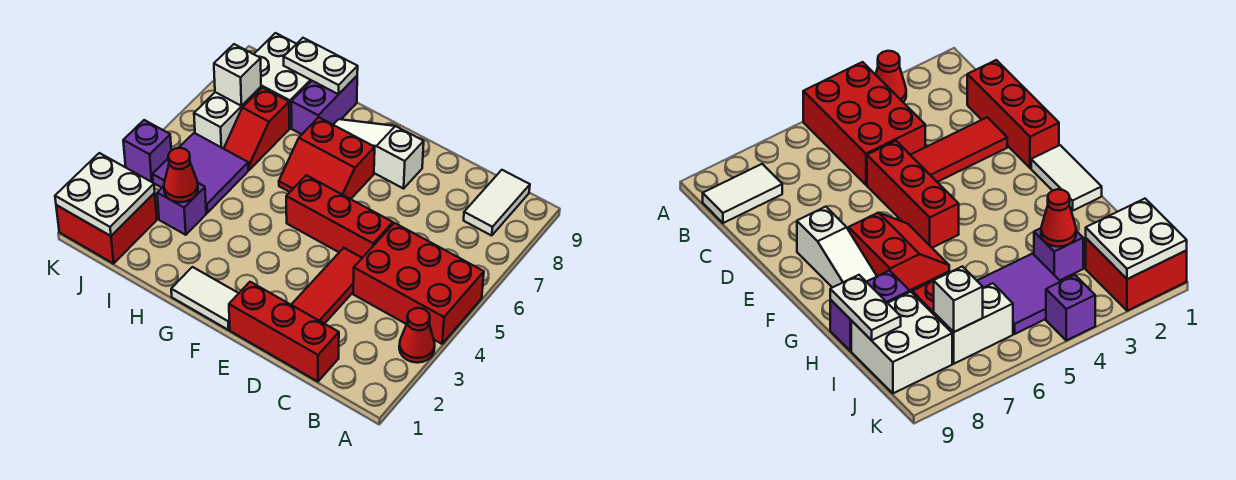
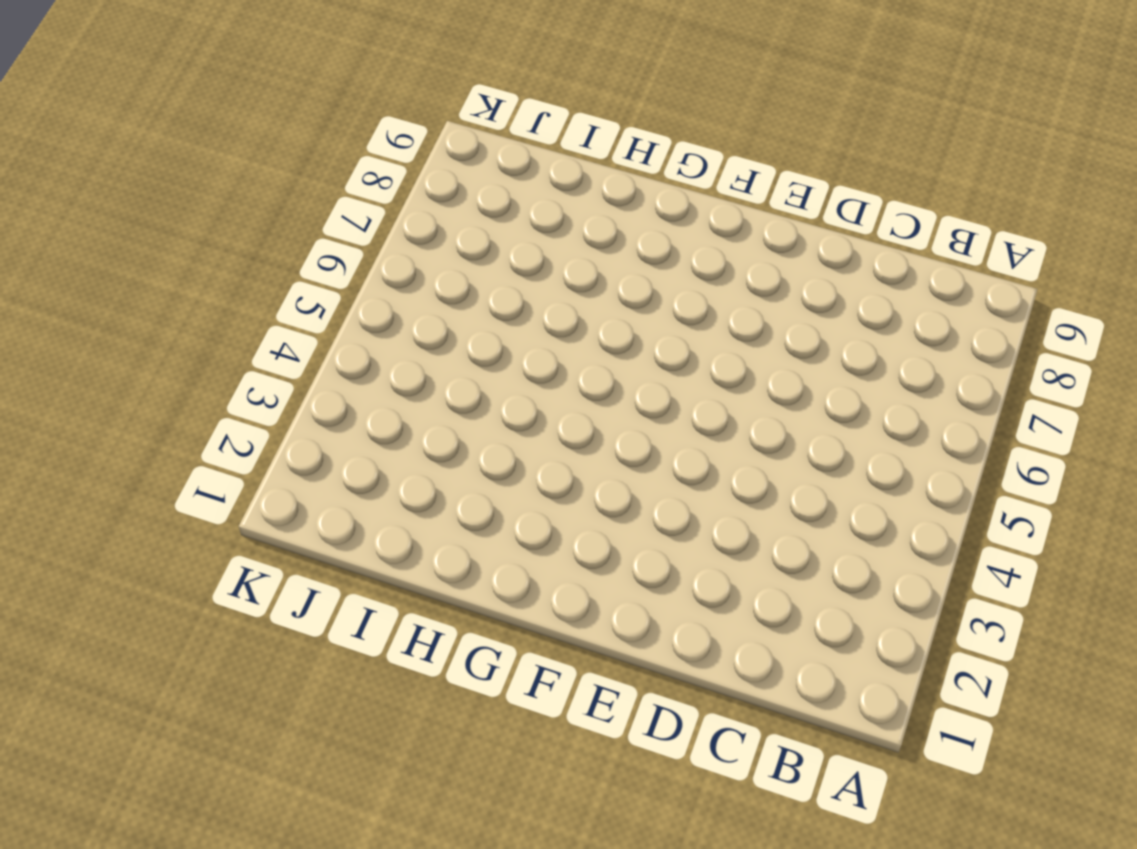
none -> red 1x1 cone [399,308,435,363]
none -> red 2x3 brick [353,223,484,344]
none -> white 1x2 tile [464,170,530,236]

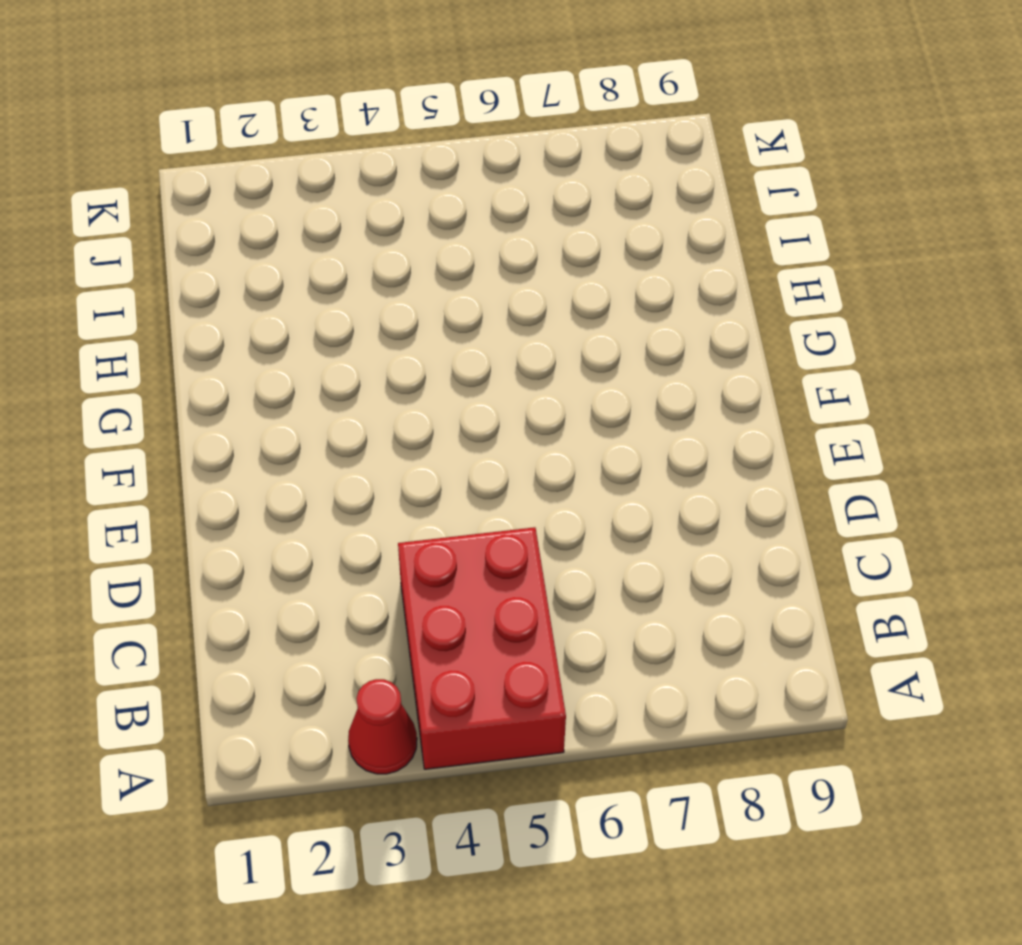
none -> white 1x2 tile [464,170,530,236]
none -> red 1x3 brick [229,282,339,382]
none -> red 1x3 tile [291,248,362,324]

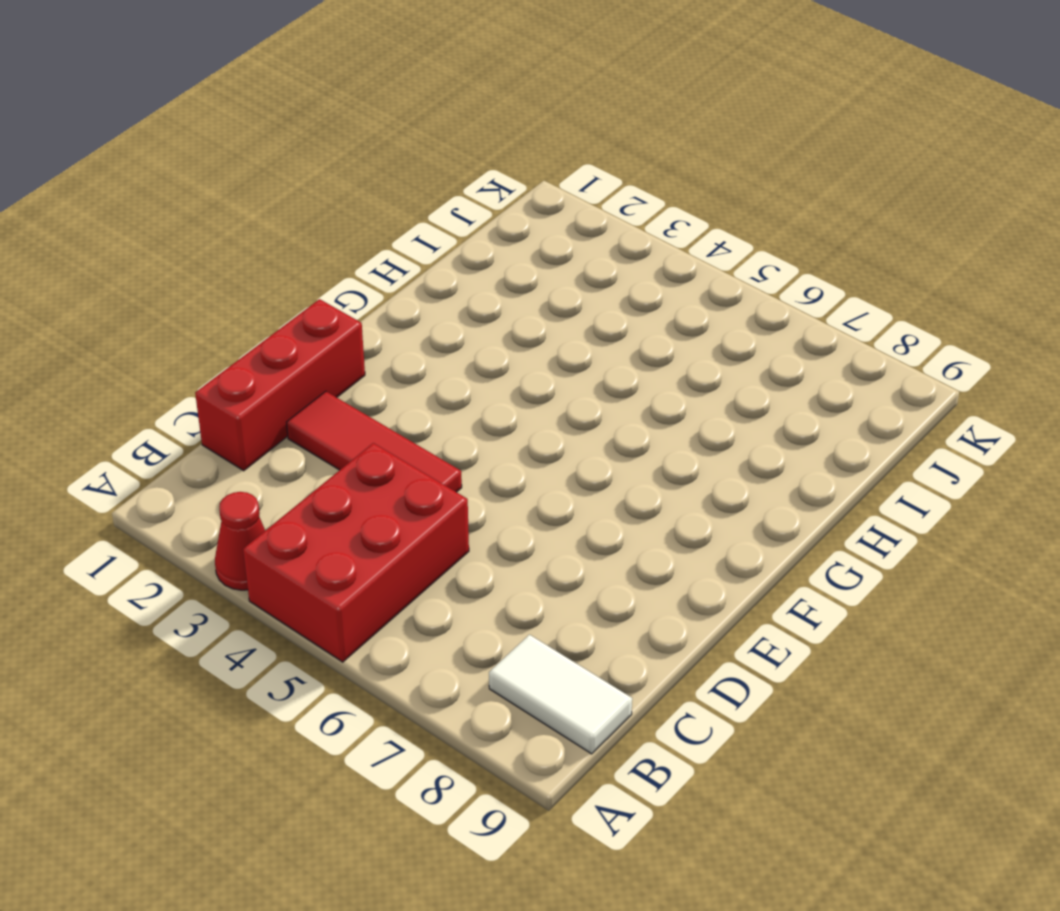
none -> red 1x3 brick [286,175,393,258]
none -> white 1x3 slope [333,119,424,189]
none -> white 1x2 tile [171,267,239,330]

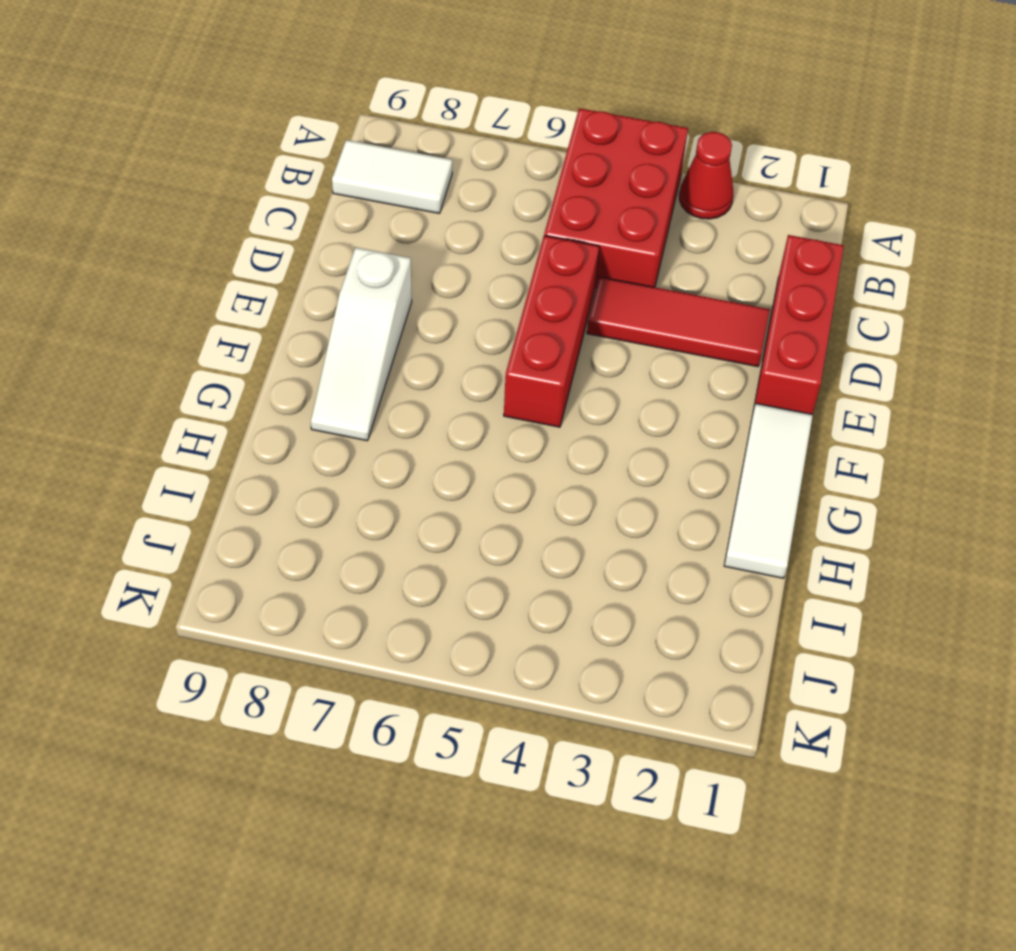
white 1x3 tile [724,404,813,578] -> white 1x2 tile [171,267,239,330]
none -> red 2x2 slope [279,117,375,199]
none -> purple 1x2 brick [291,76,357,134]
none -> purple 1x1 brick [157,183,206,235]

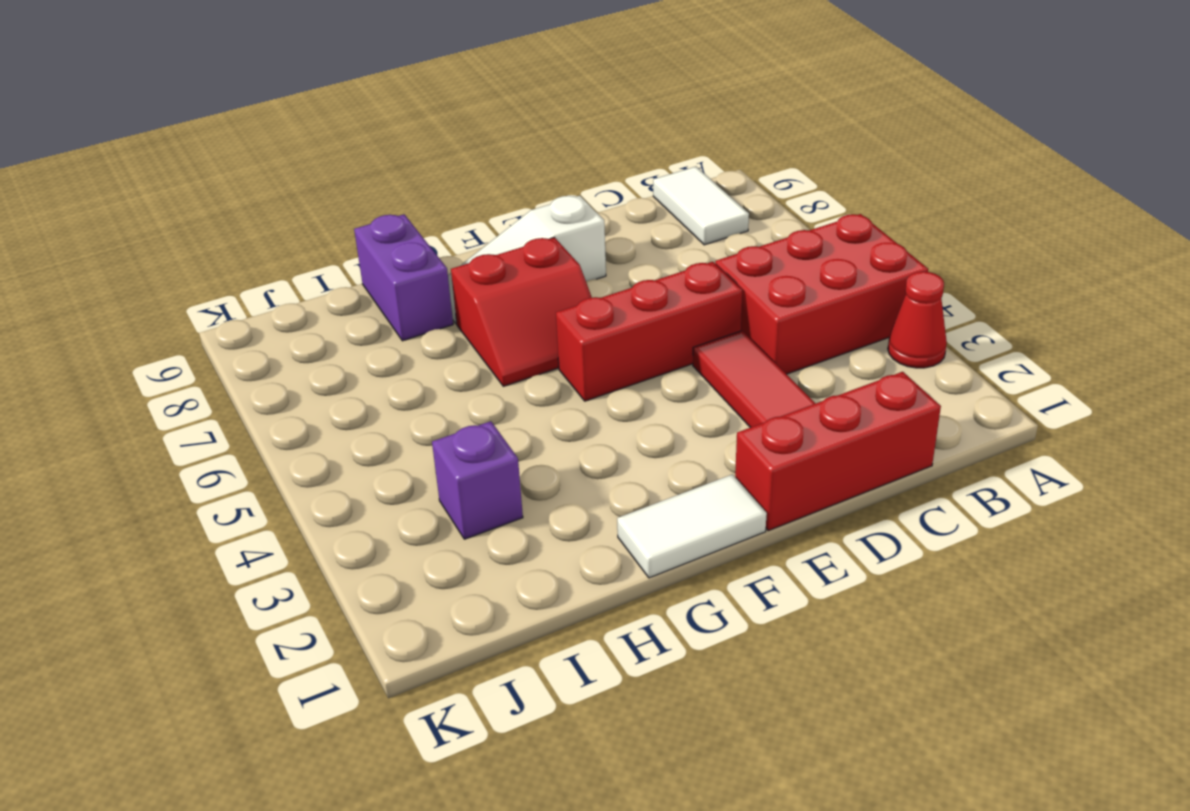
none -> purple 2x2 tile [152,133,248,213]
none -> red 1x2 slope [224,88,289,170]
none -> white 2x2 brick [254,33,312,128]

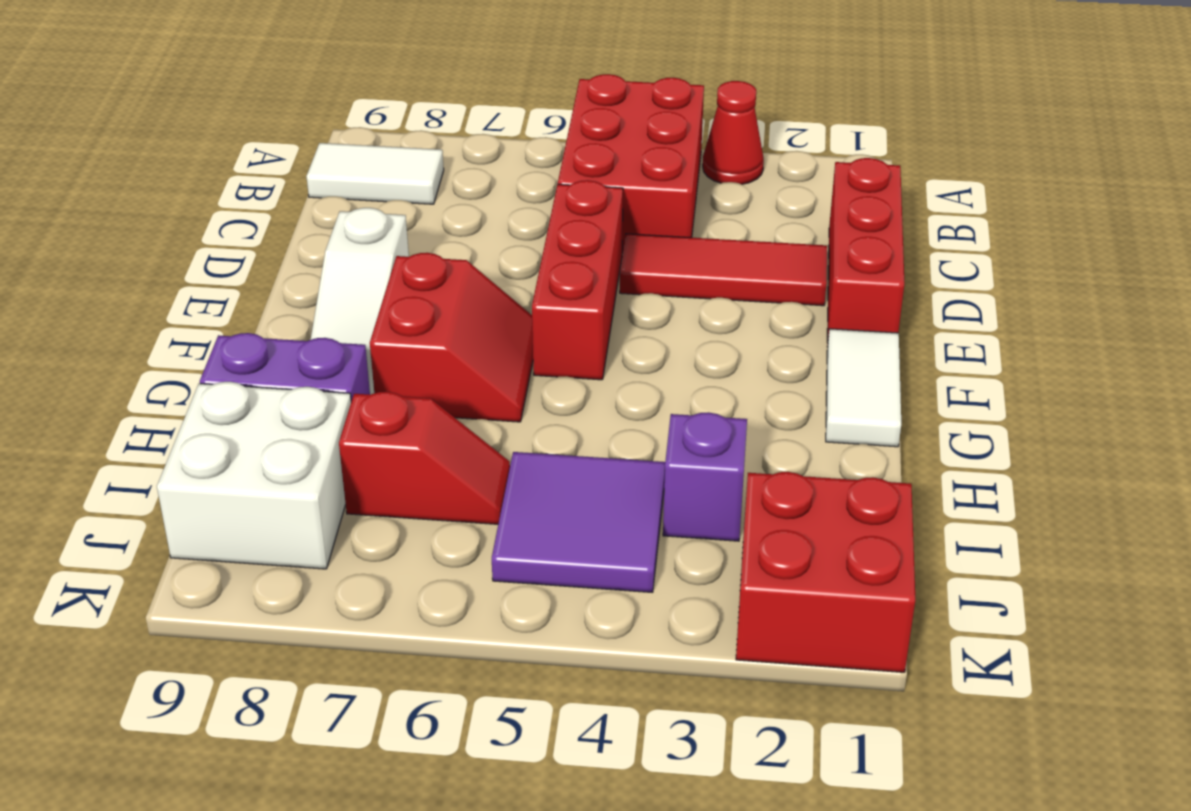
none -> white 1x2 brick [194,87,261,149]
none -> purple 1x1 brick [123,120,171,182]
none -> white 1x2 plate [284,38,358,94]

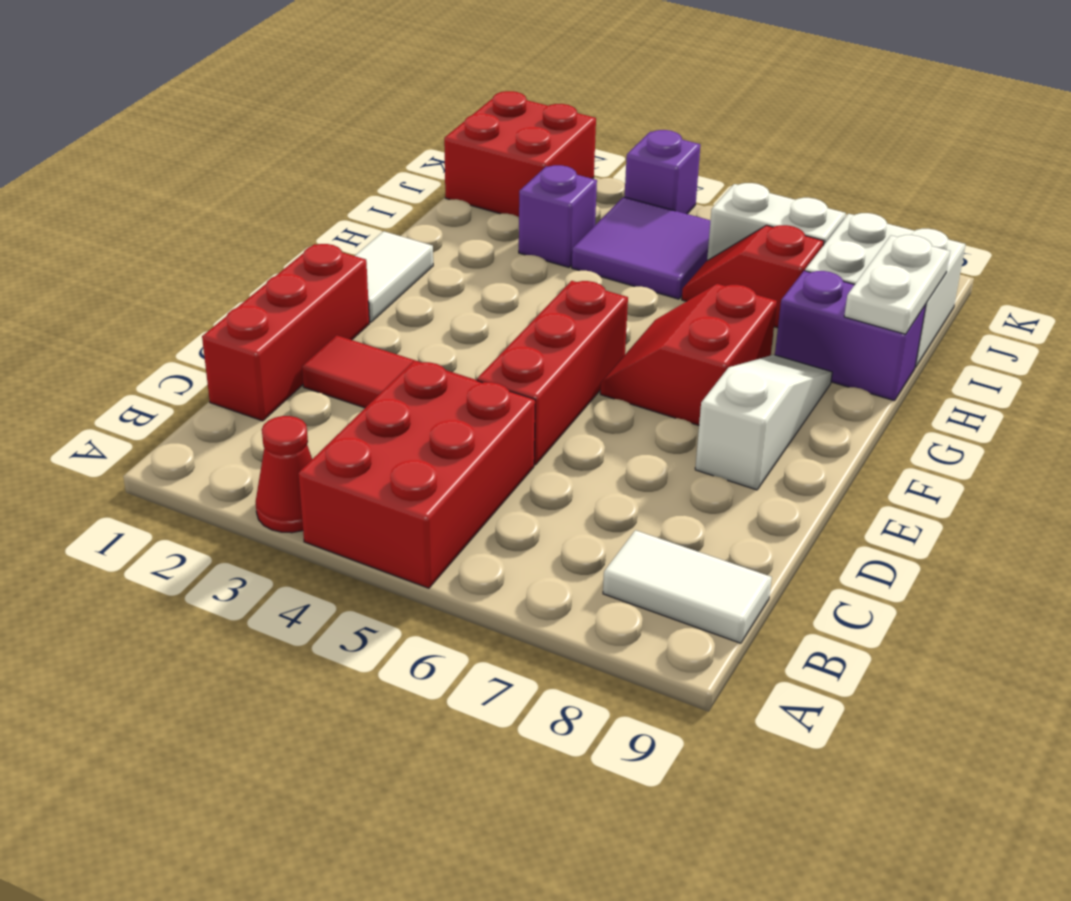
none -> red 1x1 cone [164,148,198,202]
none -> white 2x2 plate [55,153,155,236]
none -> white 1x1 brick [214,44,261,106]

